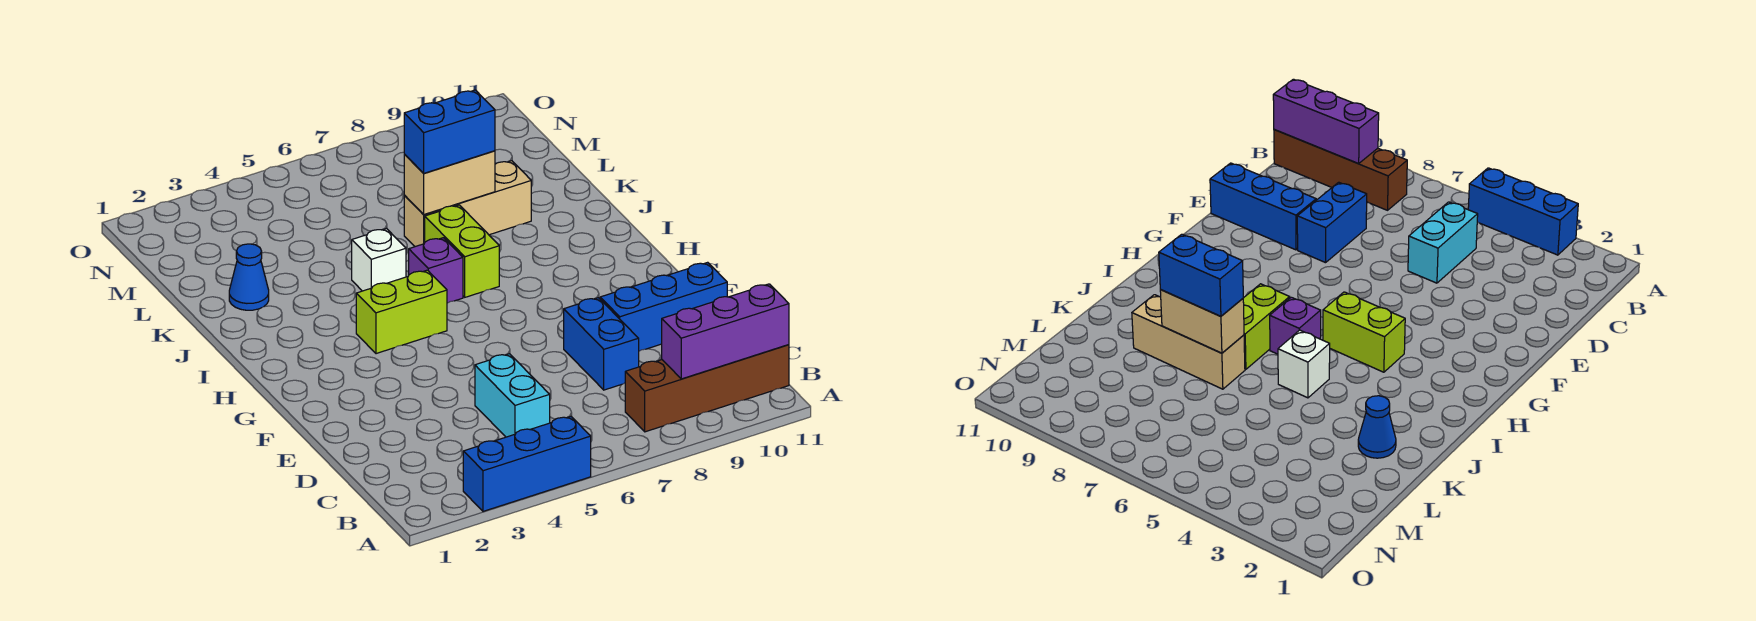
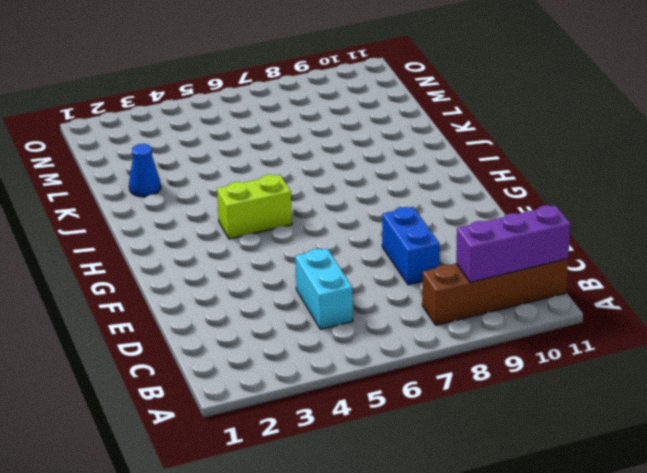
none -> blue 1x3 brick [463,416,591,511]
none -> blue 1x3 brick [600,262,727,351]
none -> purple 1x1 brick [409,238,463,303]

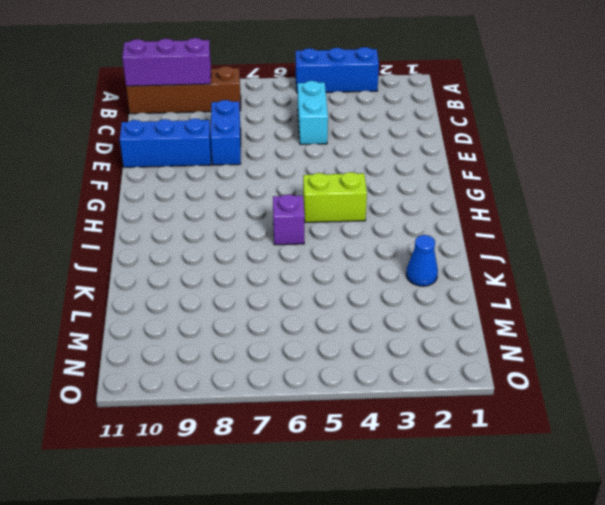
none -> lime 1x2 brick [425,205,499,297]
none -> white 1x1 brick [352,229,406,291]
none -> tan 1x3 brick [404,161,531,247]

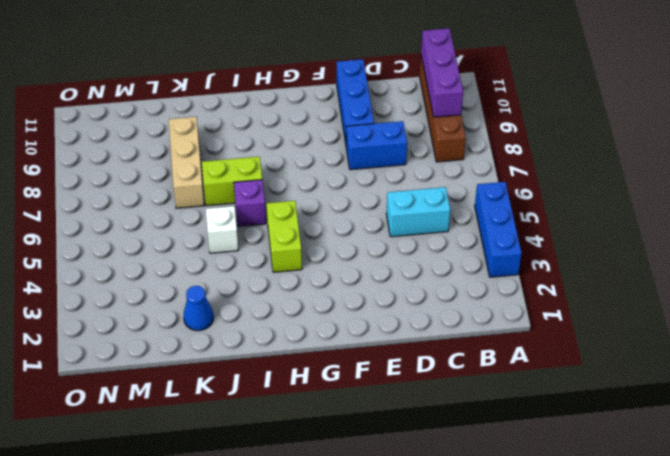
none -> tan 1x2 brick [404,151,495,214]
none -> blue 1x2 brick [404,90,495,173]

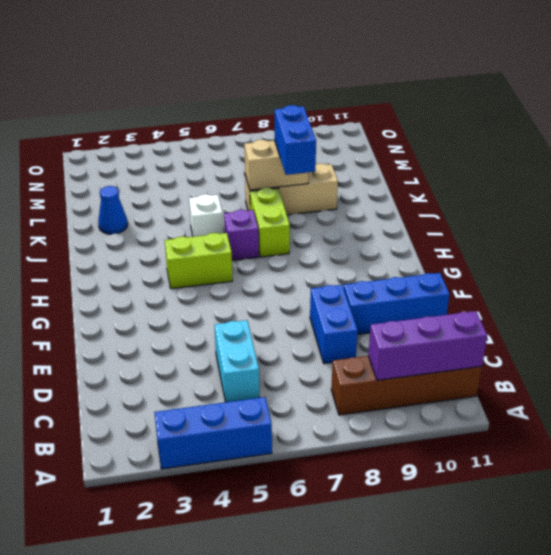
blue 1x2 brick [275,105,316,175] -> blue 1x2 brick turned to [404,90,495,173]

